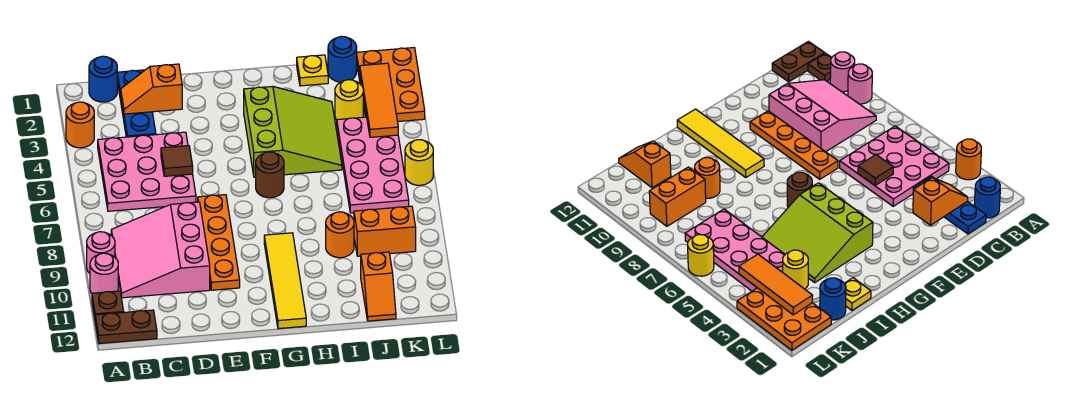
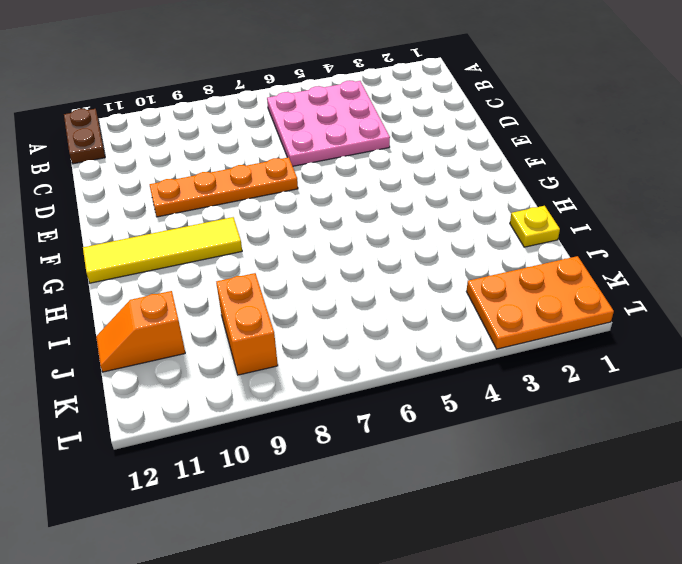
none -> orange 1x1 round brick [66,102,94,148]
none -> pink 1x1 round brick [87,232,115,273]
none -> pink 1x1 round brick [90,253,118,293]

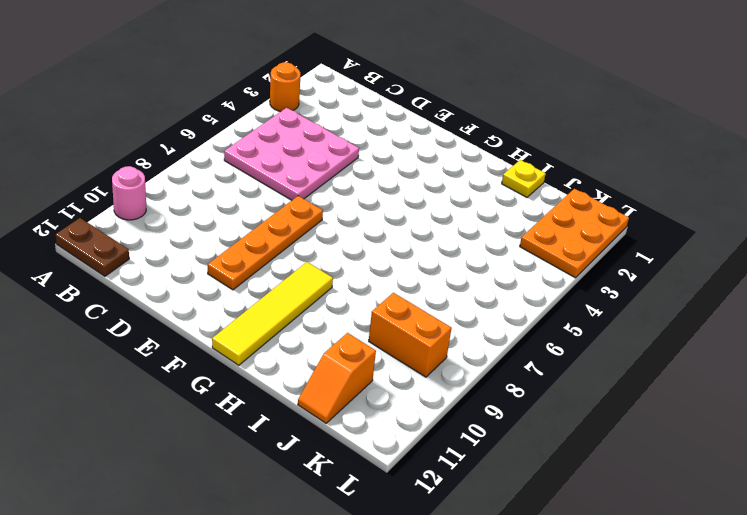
none -> pink 1x1 round brick [87,232,115,273]
none -> brown 1x1 plate [92,291,124,318]
none -> blue 1x1 round brick [89,56,117,102]

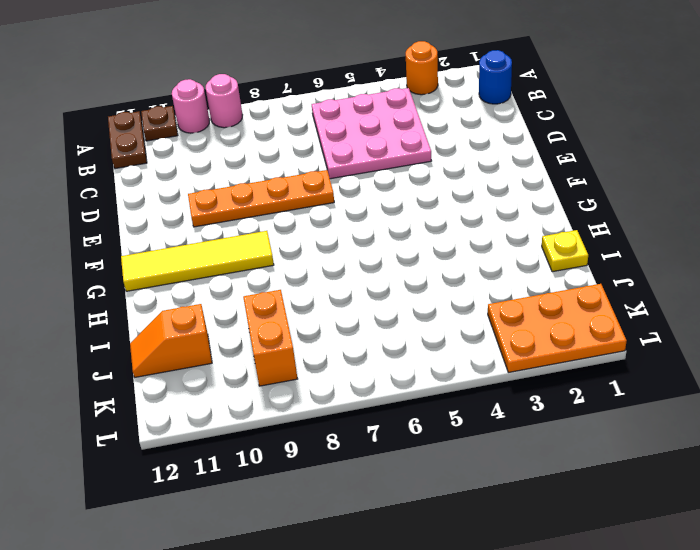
none -> pink 3x3 slope [111,202,210,298]
none -> blue 1x3 plate [117,70,156,137]
none -> lime 3x3 slope [244,86,342,177]

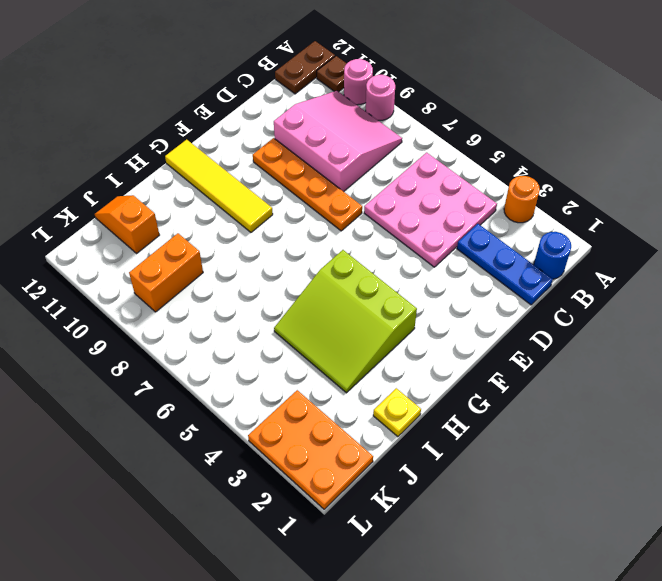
none -> brown 1x1 round brick [256,152,284,198]
none -> orange 1x1 round brick [326,212,354,258]
none -> blue 1x1 round brick [328,36,357,82]

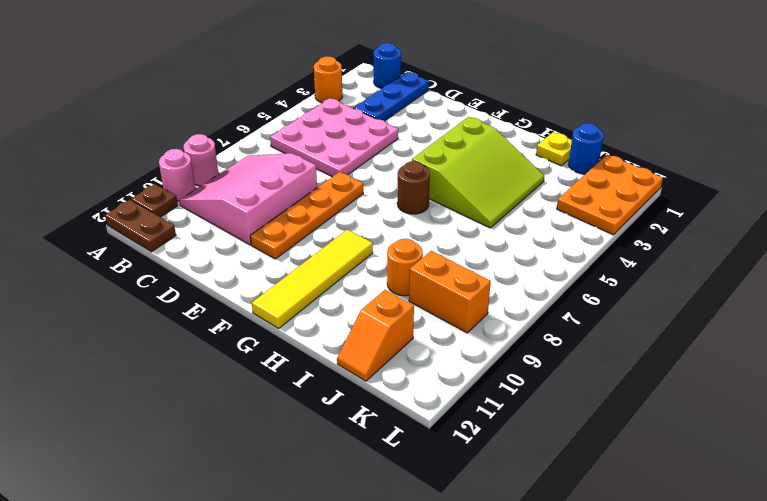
none -> yellow 1x1 round brick [335,80,363,120]
none -> pink 2x4 plate [337,117,409,213]
none -> yellow 1x1 round brick [405,140,433,185]

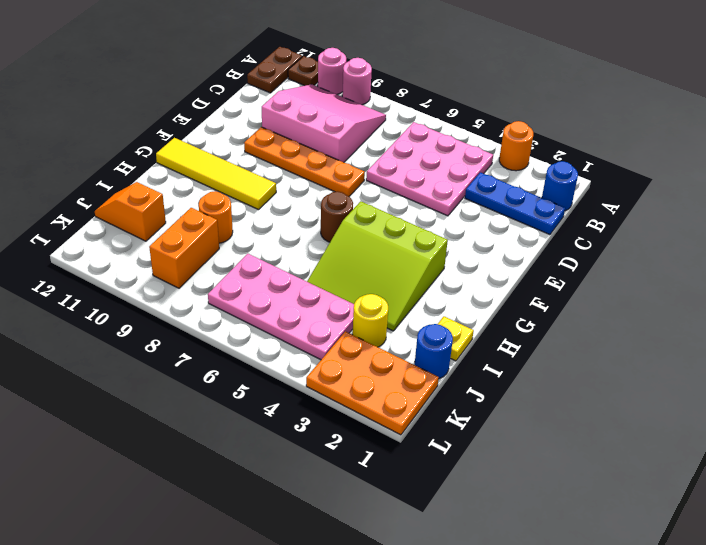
none -> yellow 1x1 round brick [405,140,433,185]
none -> orange 1x2 slope [121,64,182,114]
none -> brown 1x1 tile [161,146,193,176]

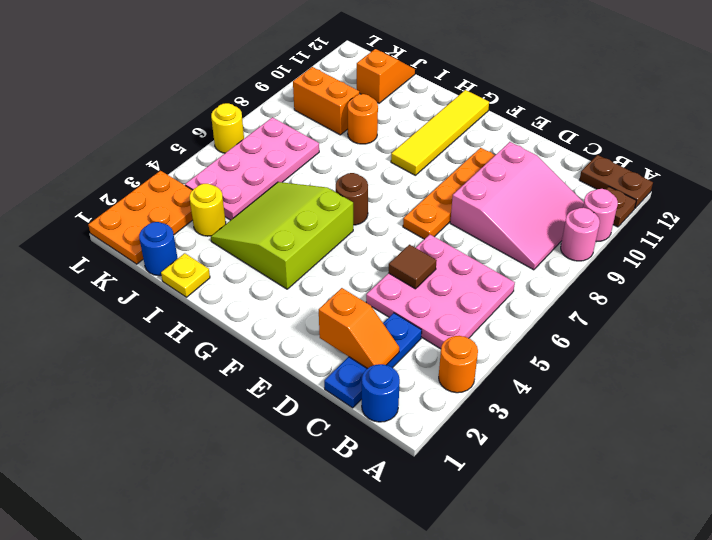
none -> orange 1x3 tile [360,63,398,137]

